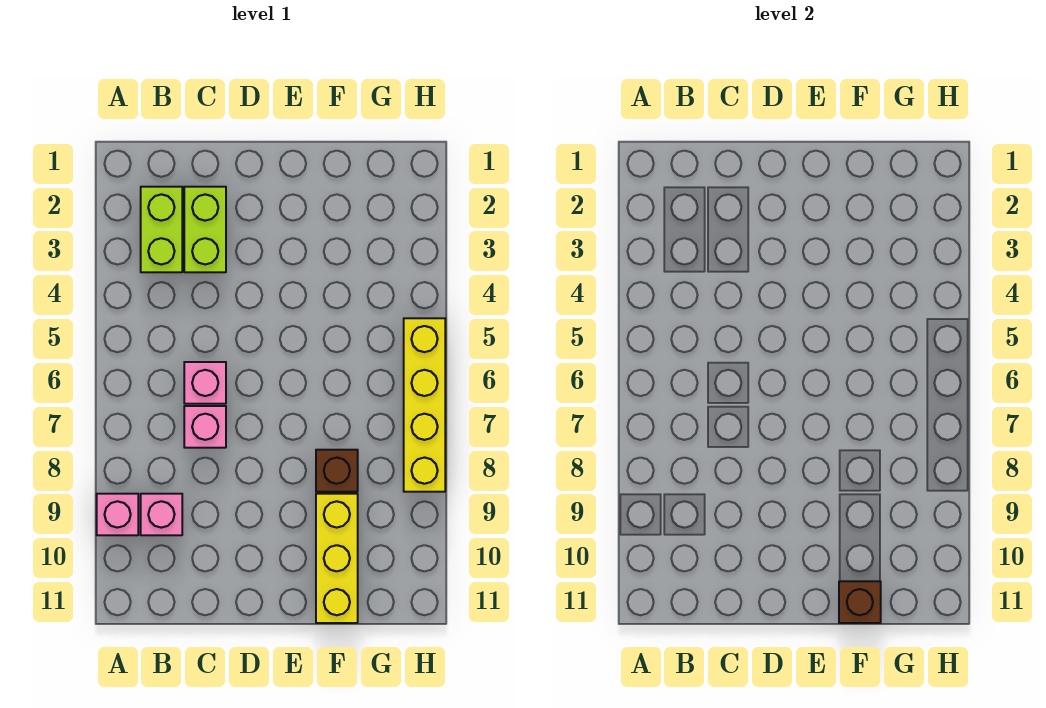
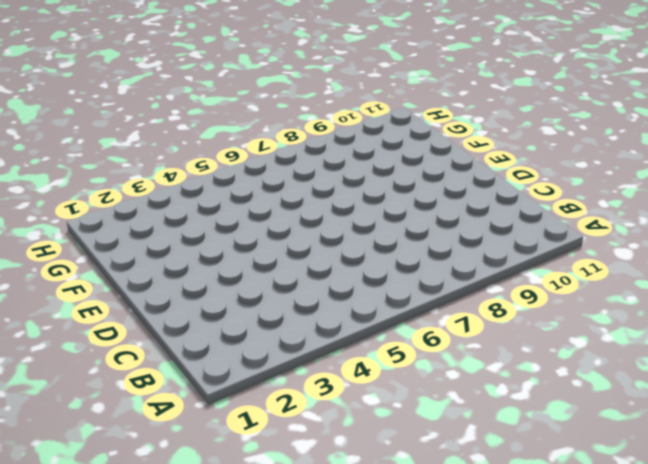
none -> pink 1x1 brick [97,494,138,535]
none -> lime 1x2 brick [141,187,182,272]

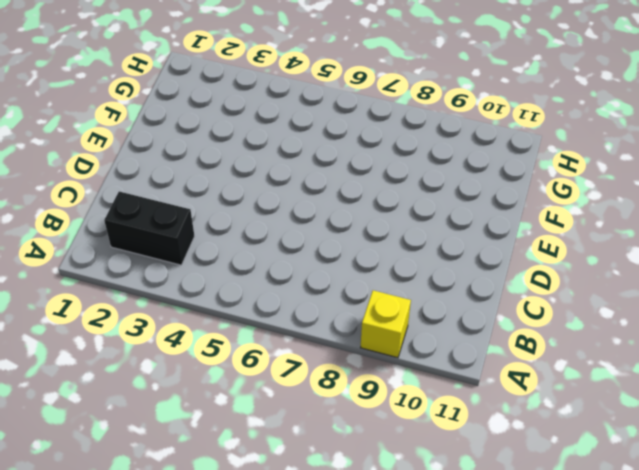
yellow 1x1 brick [361,290,411,358] -> pink 1x1 brick [97,494,138,535]
black 1x2 brick [104,191,195,265] -> lime 1x2 brick [141,187,182,272]
none -> pink 1x1 brick [141,494,182,535]
none -> lime 1x2 brick [184,187,226,272]

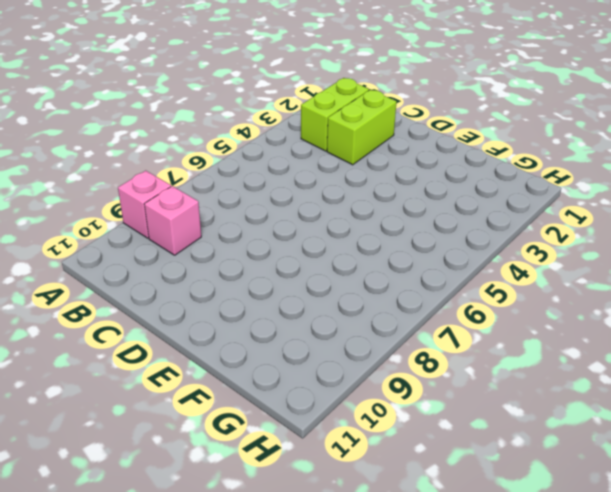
none -> pink 1x1 brick [184,362,226,404]
none -> pink 1x1 brick [184,406,226,448]

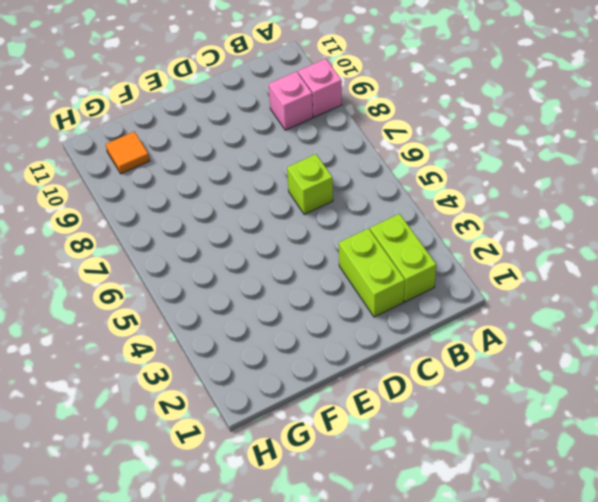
lime 1x1 brick [287,154,333,214] -> pink 1x1 brick [184,362,226,404]
orange 1x1 tile [106,132,150,174] -> none
none -> pink 1x1 brick [184,406,226,448]
none -> brown 1x1 brick [316,450,358,492]

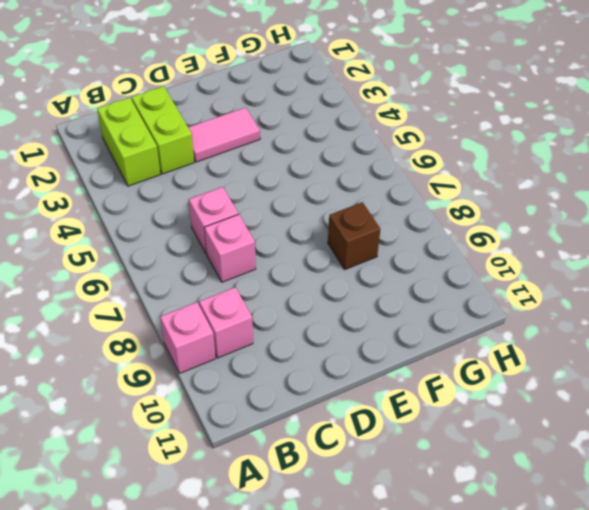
pink 1x2 tile [188,108,260,162] -> none
none -> yellow 1x3 brick [316,494,358,623]
none -> yellow 1x4 brick [404,318,445,492]

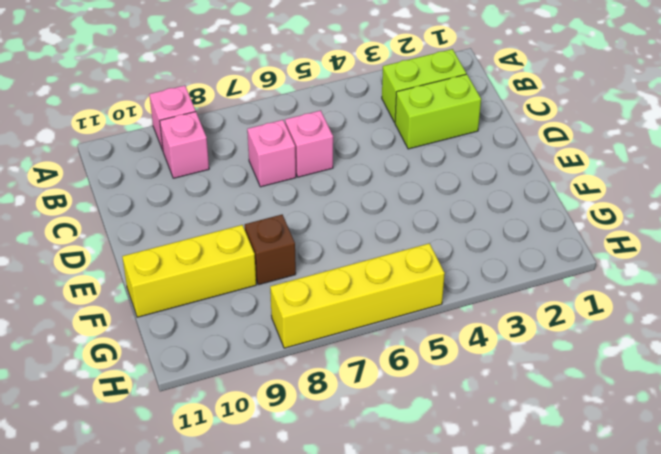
none -> brown 1x1 brick [839,581,881,623]

